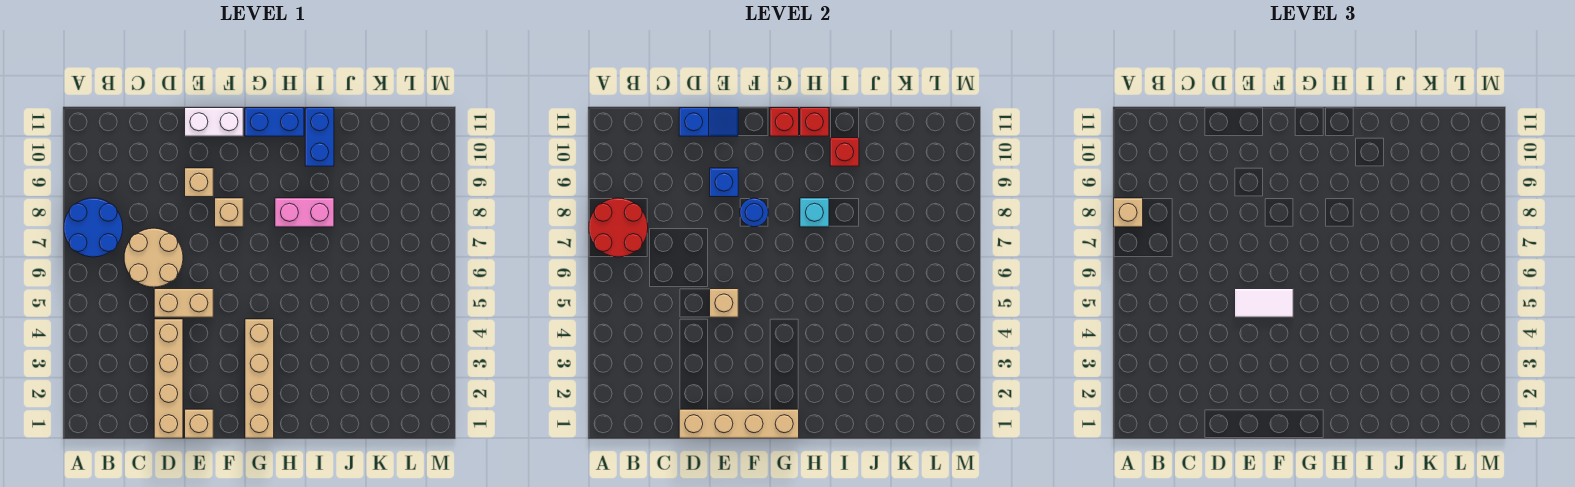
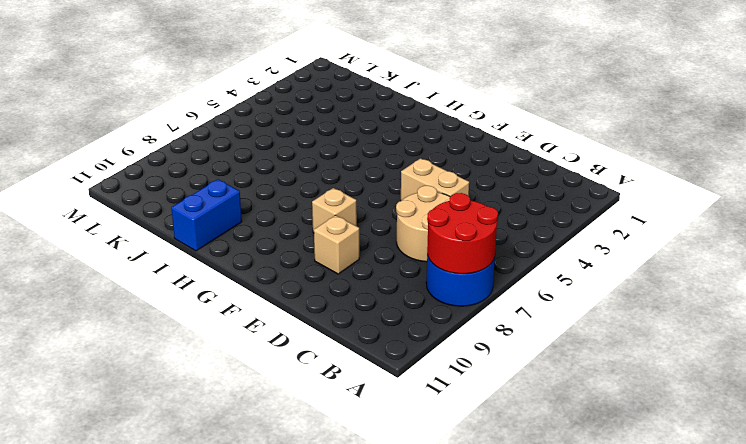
none -> tan 1x4 brick [154,319,183,438]
none -> tan 1x1 brick [185,409,213,438]
none -> white 1x2 brick [185,108,243,136]

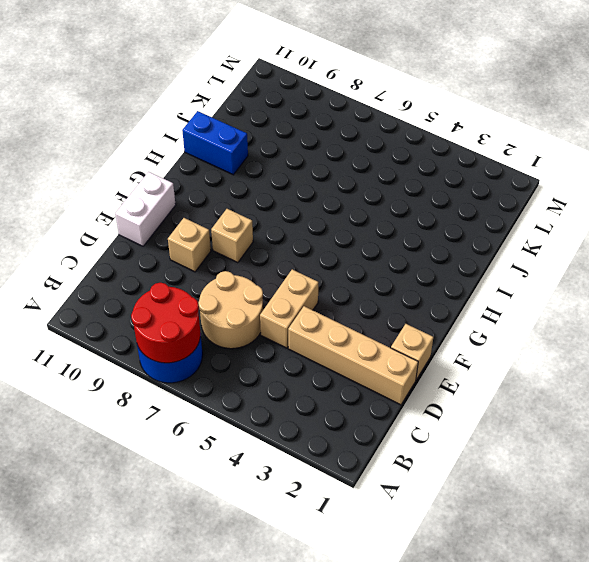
none -> tan 1x4 brick [245,319,274,438]
none -> blue 1x2 brick [245,108,304,136]
none -> pink 1x2 brick [275,198,334,227]

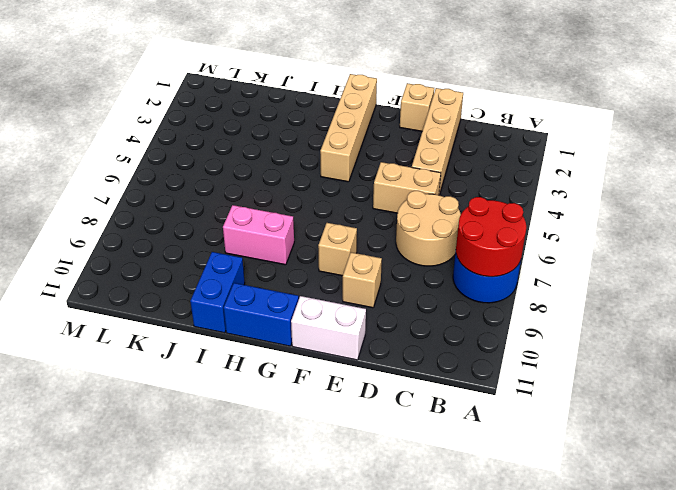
none -> tan 1x4 brick [679,409,799,438]
none -> blue 1x2 slope [679,108,738,136]
none -> tan 1x1 brick [710,289,738,317]

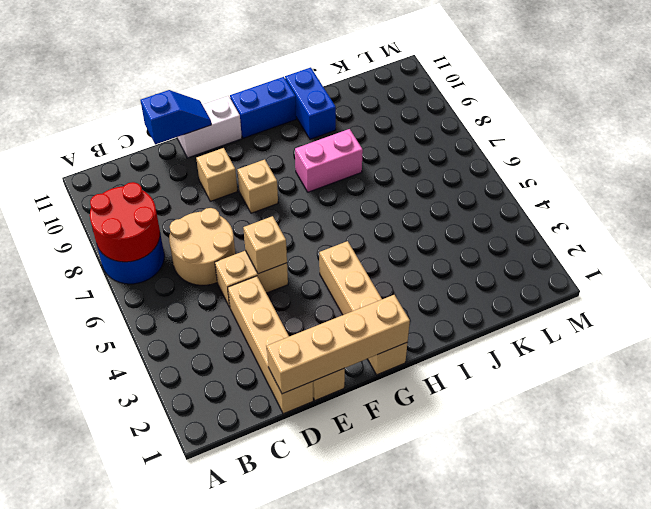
none -> blue 1x1 brick [710,168,738,197]
none -> blue 1x1 round brick [740,198,768,227]
none -> red 1x1 brick [770,108,799,136]

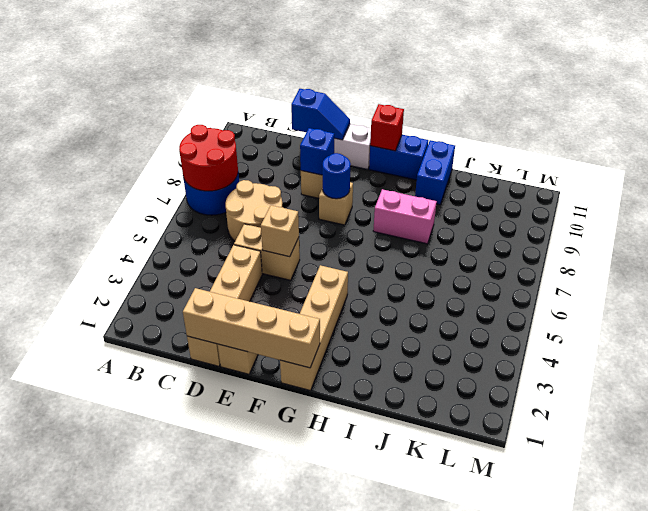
none -> cyan 1x1 brick [800,198,829,227]
none -> red 1x1 brick [800,108,829,136]
none -> red 1x1 brick [830,138,859,166]

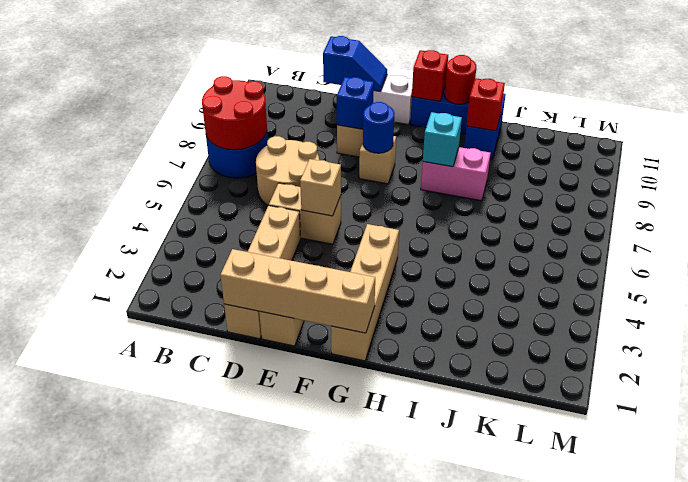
red 1x1 round brick [444,55,476,104] -> red 1x1 brick [800,108,829,136]
none -> tan 1x1 brick [1114,198,1143,227]
none -> white 1x2 tile [1235,289,1293,317]

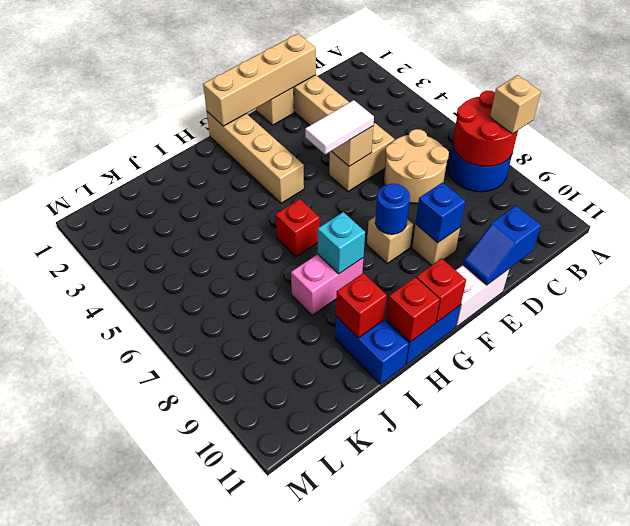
red 1x1 brick [276,199,320,257] -> none

